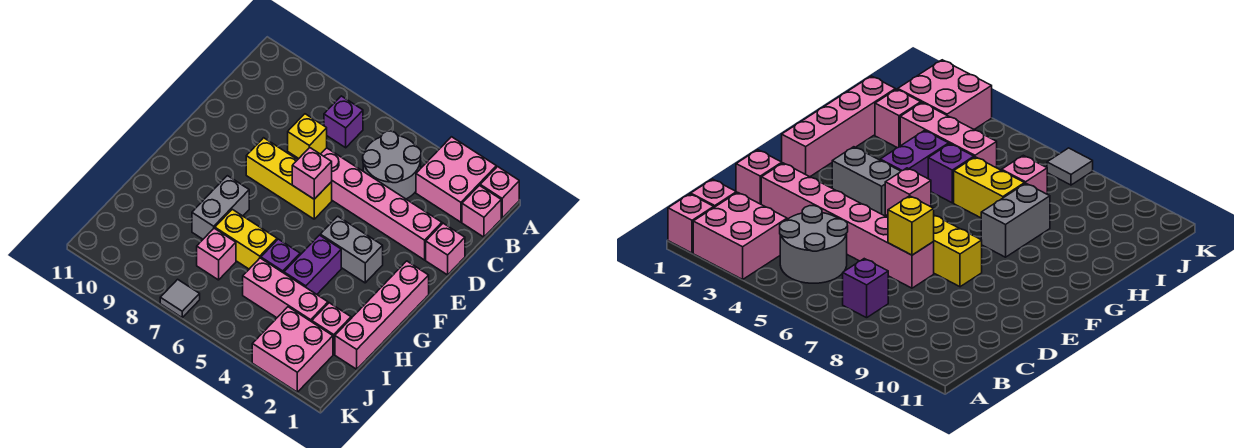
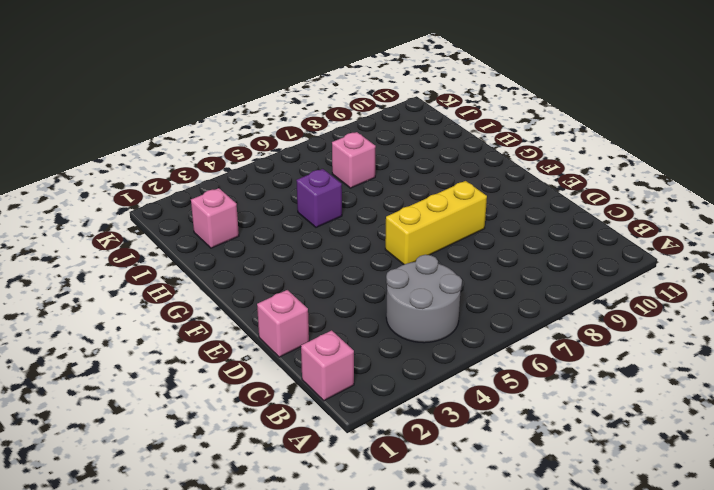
none -> pink 1x1 brick [480,167,519,218]
none -> pink 2x2 brick [416,137,496,222]
none -> purple 1x1 brick [324,96,363,148]

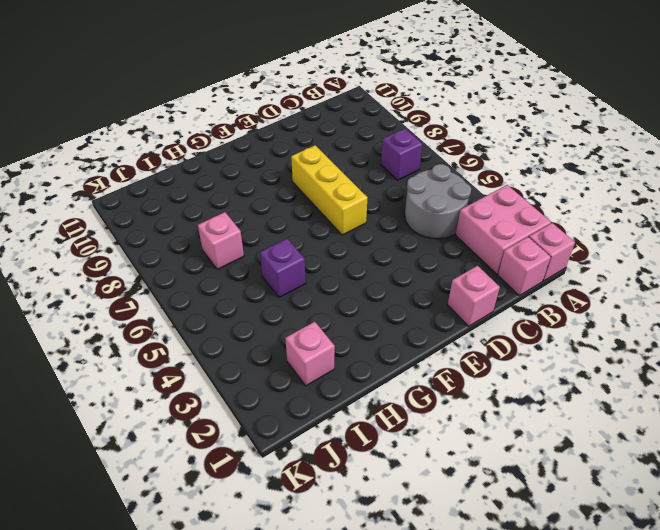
none -> pink 1x6 brick [288,148,442,260]
none -> pink 1x4 brick [335,261,429,369]
none -> grey 1x2 brick [320,216,383,283]

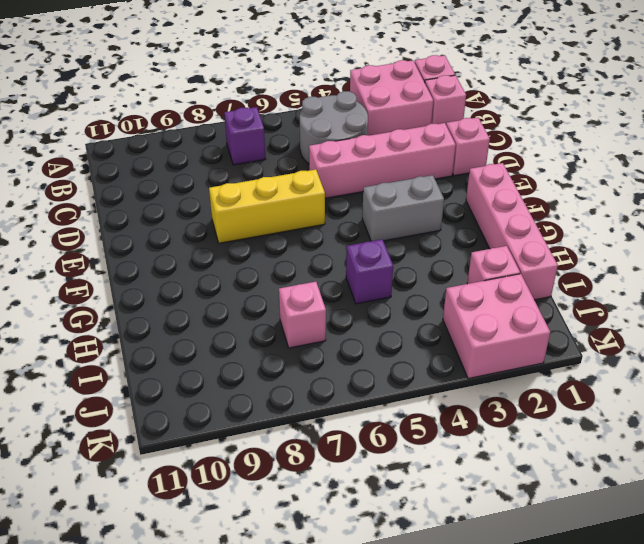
pink 1x4 brick [309,123,456,198] -> pink 1x6 brick [288,148,442,260]
none -> purple 1x2 brick [284,235,341,294]
none -> grey 1x2 brick [192,176,249,239]
none -> yellow 1x2 brick [215,209,277,269]

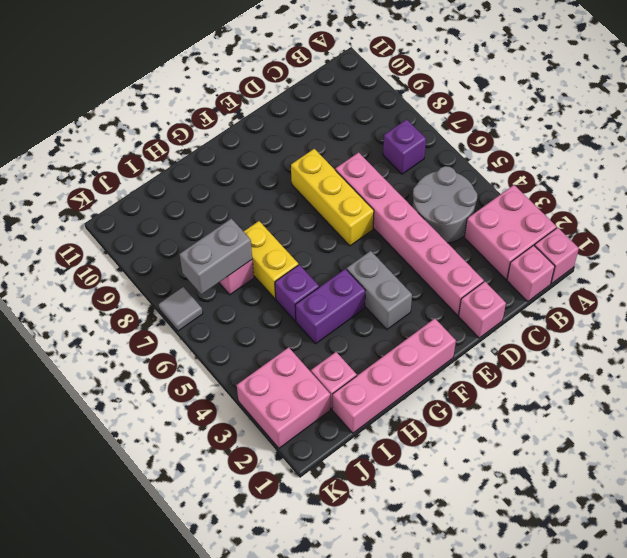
grey 1x2 brick [179,219,252,294] -> grey 1x2 brick moved to [192,176,249,239]
none -> pink 1x3 brick [243,258,328,322]
none -> yellow 1x1 brick [288,114,327,159]
none -> pink 1x1 brick [292,148,332,199]

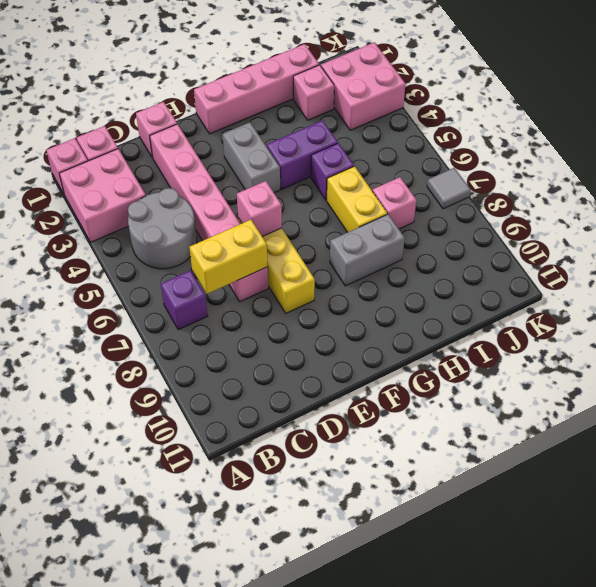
yellow 1x2 brick [189,220,268,294] -> yellow 1x1 brick [288,114,327,159]
none -> pink 1x3 brick [243,258,328,322]

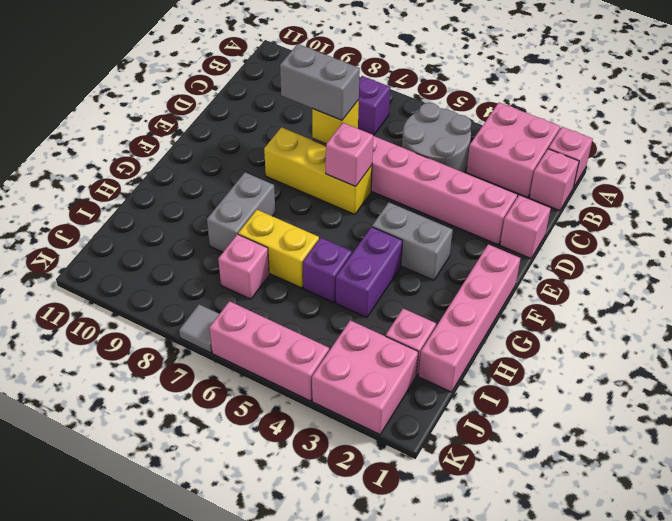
grey 1x2 brick [280,44,360,120] -> none
pink 1x3 brick [209,301,329,401] -> pink 1x3 brick moved to [243,258,328,322]

